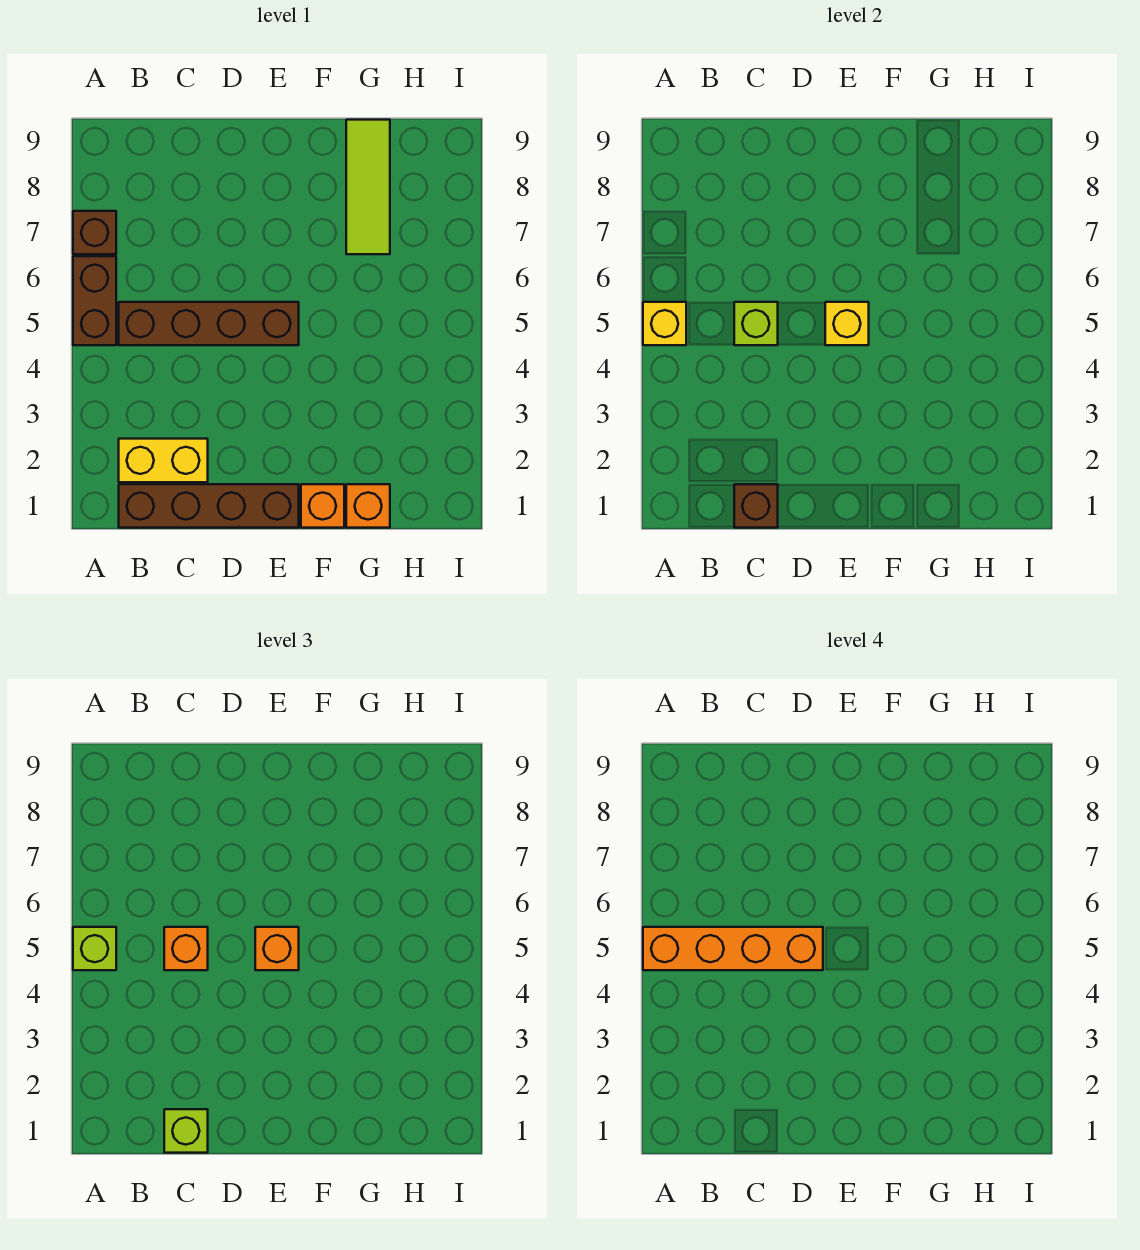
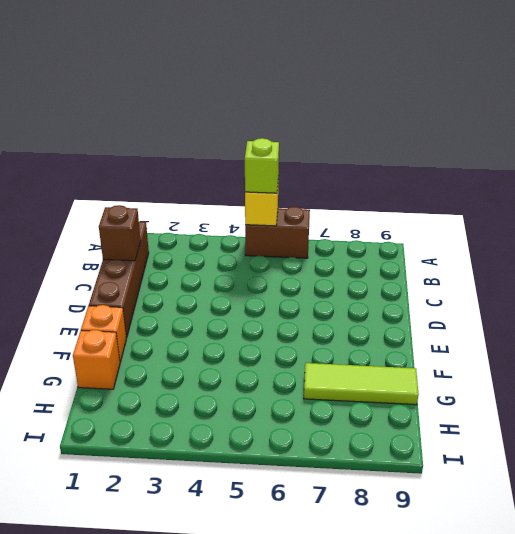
none -> brown 1x1 brick [73,211,116,254]
none -> yellow 1x2 brick [119,439,208,482]
none -> brown 1x4 brick [119,302,299,345]

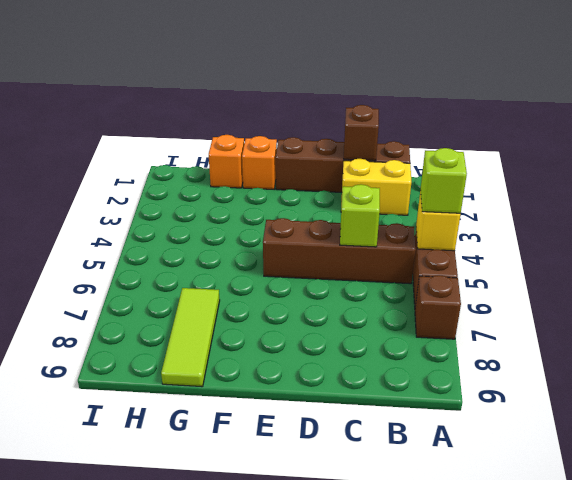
none -> yellow 1x1 brick [825,302,869,345]
none -> lime 1x1 brick [164,1109,208,1153]
none -> orange 1x1 brick [164,927,208,970]

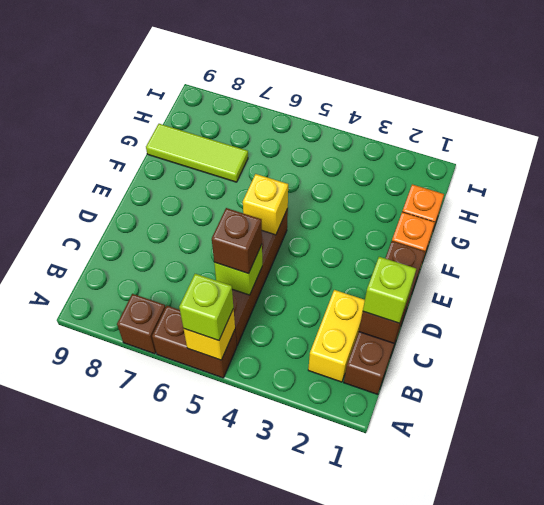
brown 1x1 brick [212,208,262,274] -> orange 1x1 brick [164,927,208,970]
none -> orange 1x1 brick [255,927,299,970]
none -> orange 1x4 brick [643,927,823,970]

